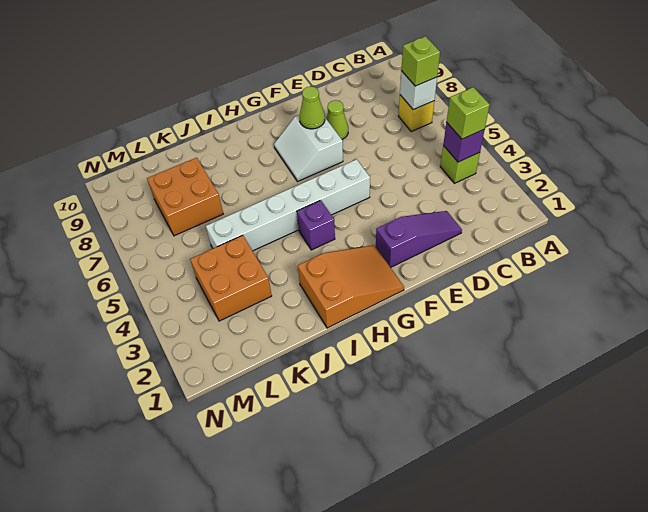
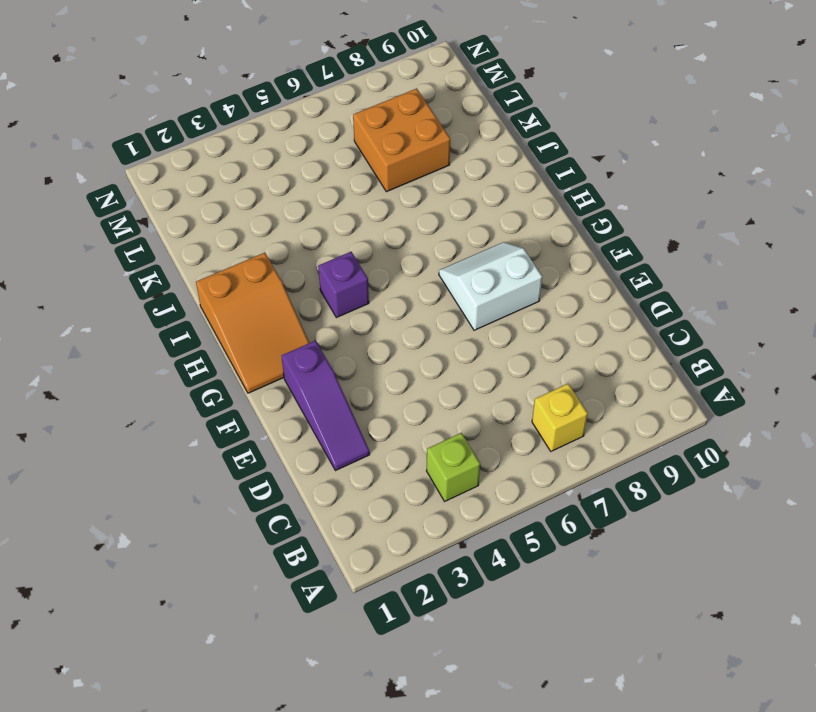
none -> lime 1x1 cone [326,100,348,139]
none -> white 1x6 brick [206,159,370,251]
none -> orange 2x2 brick [190,235,272,321]

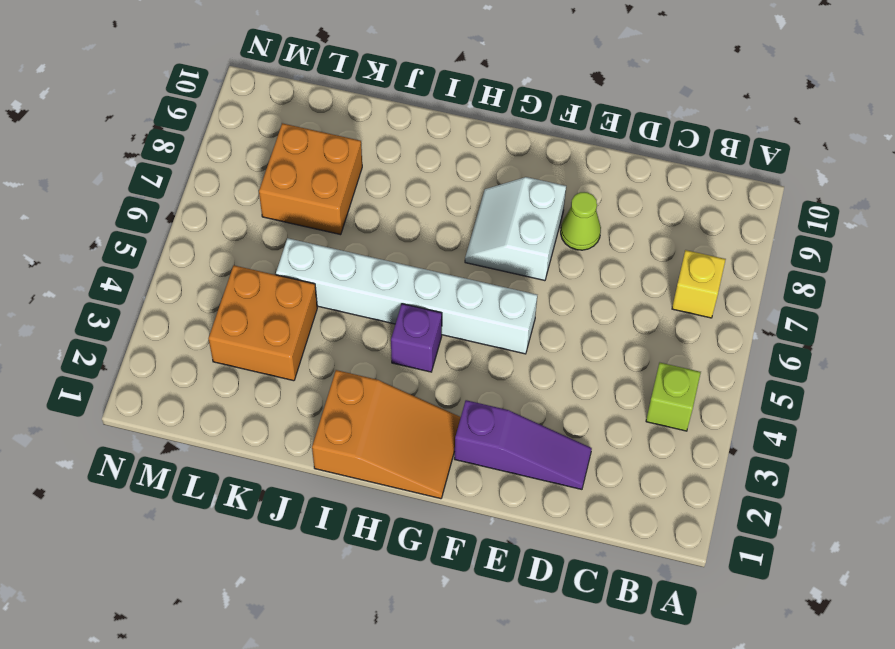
none -> purple 1x1 brick [443,122,485,162]
none -> white 1x1 brick [400,71,437,110]
none -> lime 1x1 cone [299,86,325,129]

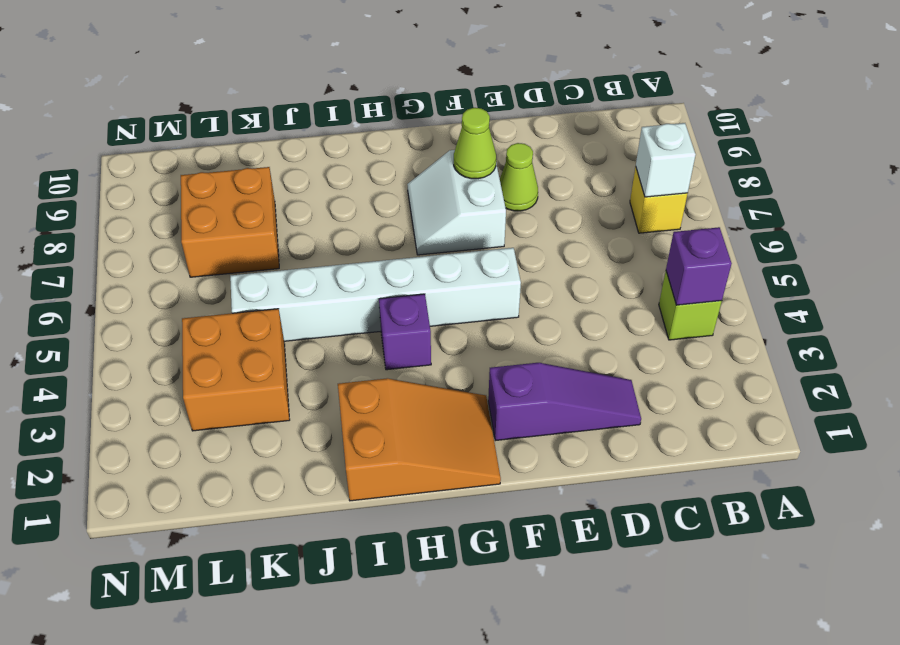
none -> lime 1x1 brick [447,87,490,139]
none -> lime 1x1 brick [401,36,440,86]

